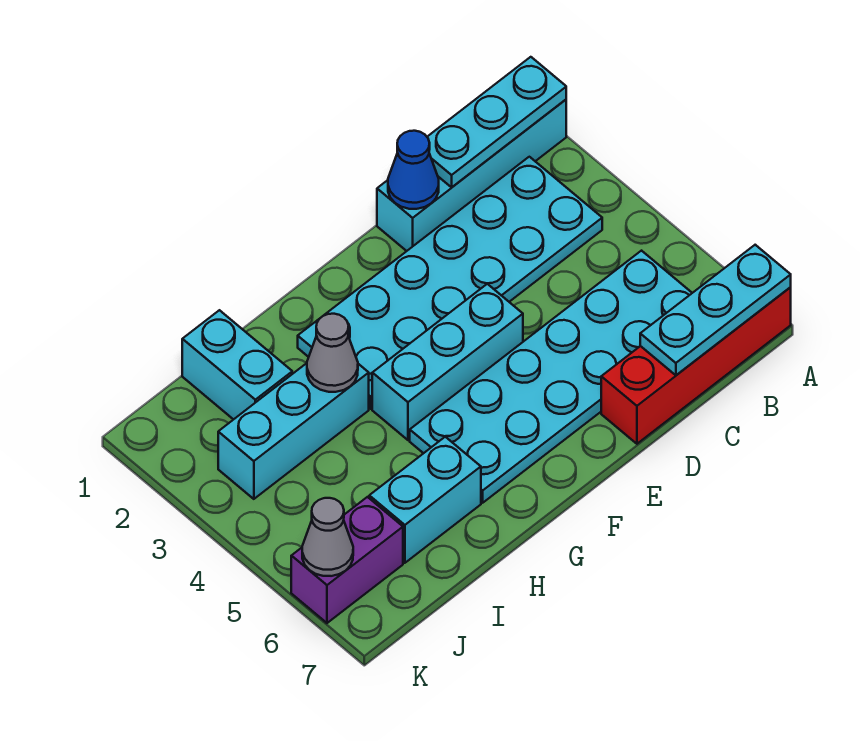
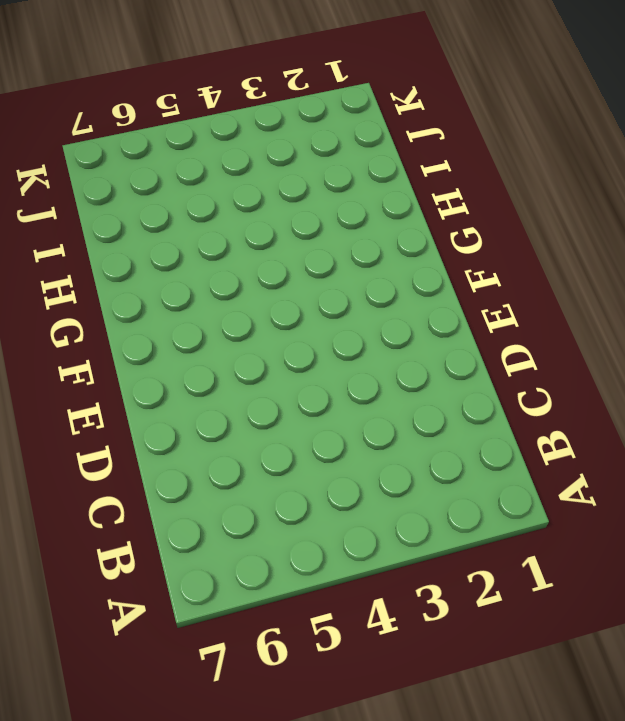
none -> cyan 1x4 brick [377,100,566,251]
none -> red 1x4 brick [601,287,791,444]
none -> cyan 2x6 plate [298,157,602,409]

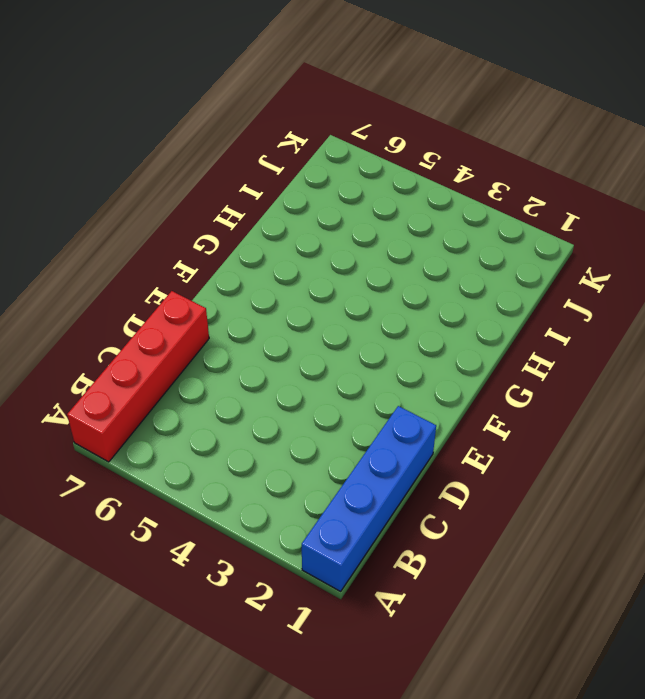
blue 1x4 brick [302,406,436,591] -> cyan 1x4 brick [377,100,566,251]
none -> cyan 2x6 plate [298,157,602,409]
none -> cyan 2x6 plate [410,251,692,503]
none -> cyan 1x3 brick [372,284,523,440]

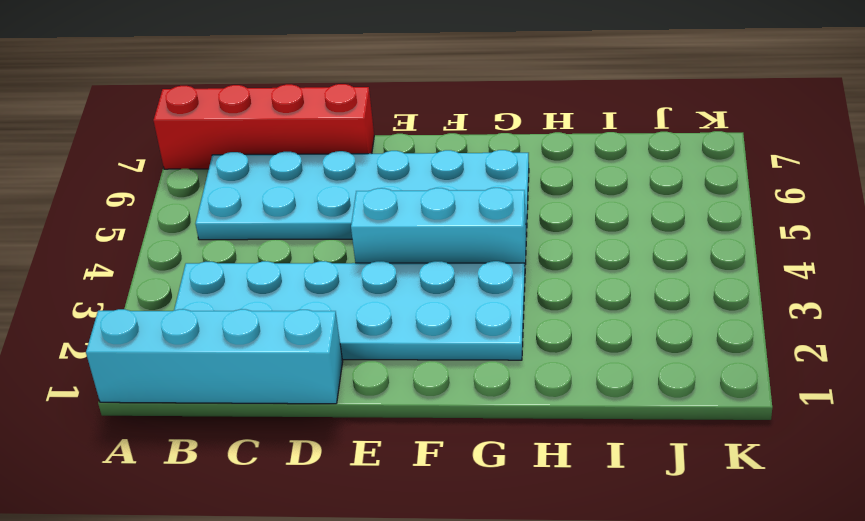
none -> cyan 1x3 brick [218,363,369,499]
none -> cyan 1x2 brick [369,437,481,563]
none -> cyan 1x2 brick [182,310,292,420]

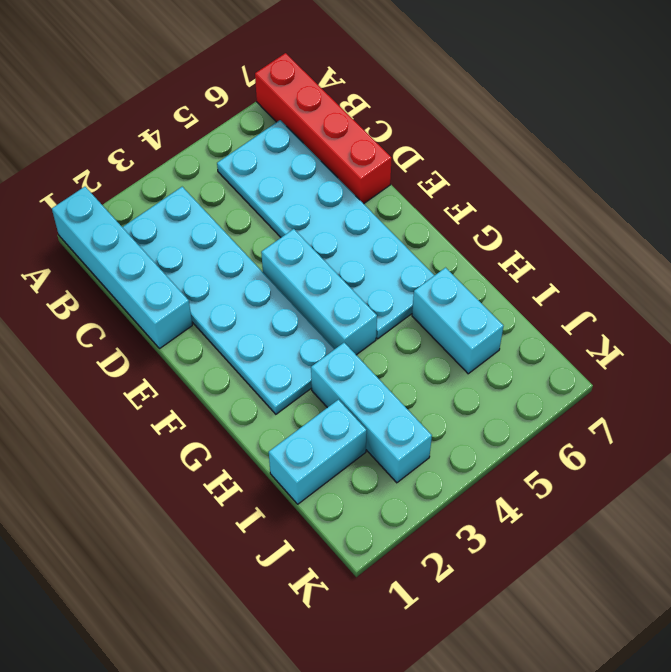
none -> purple 1x2 brick [291,497,403,623]
none -> cyan 1x3 plate [427,57,566,187]
none -> cyan 1x3 plate [640,245,791,375]

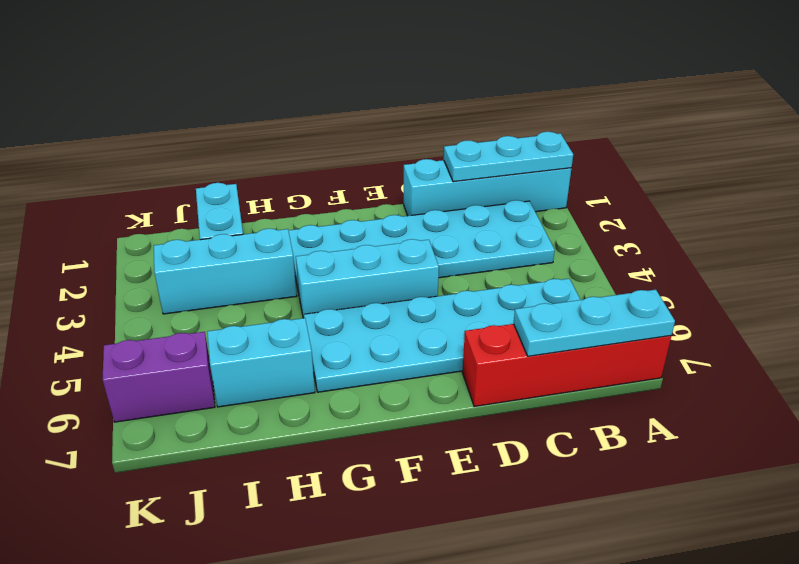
none -> blue 1x1 cone [388,131,439,209]
none -> grey 1x1 cone [307,314,358,392]
none -> grey 1x1 cone [302,498,353,576]

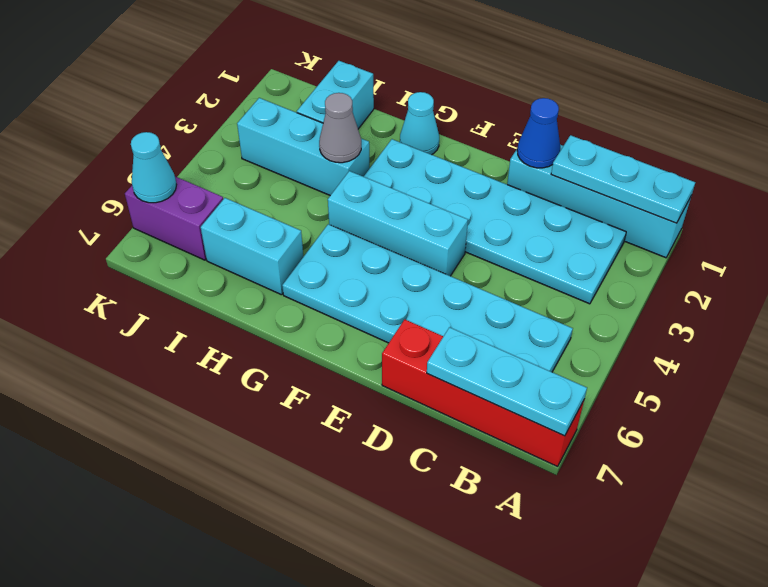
cyan 1x1 cone [400,92,439,155] -> none
cyan 1x1 cone [131,132,177,203] -> grey 1x1 cone [302,498,353,576]

